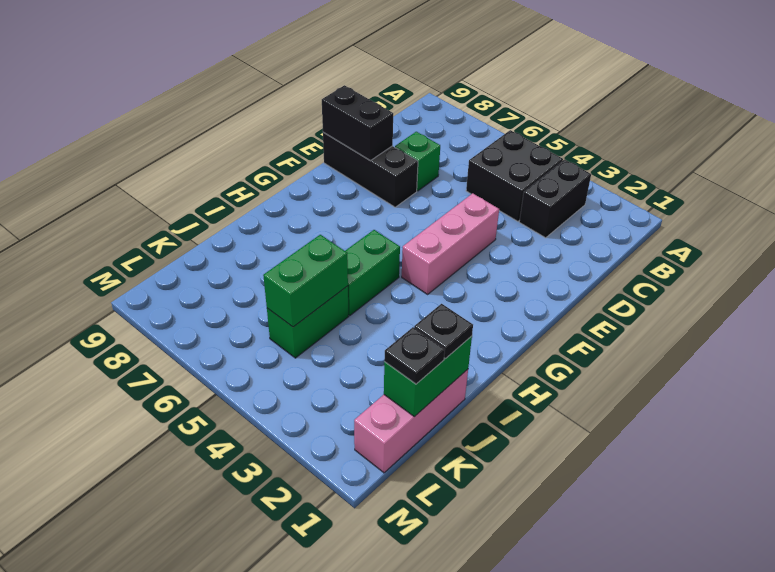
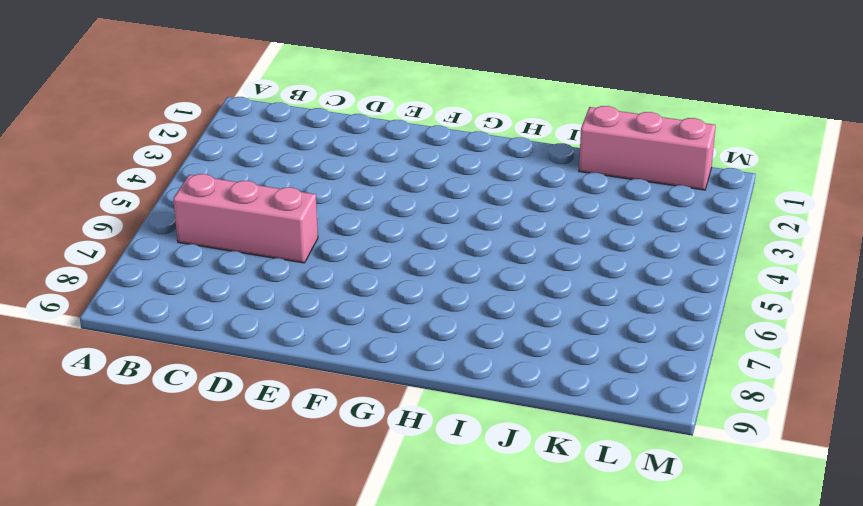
pink 1x3 brick [173,174,318,263] -> pink 1x3 brick moved to [402,193,499,294]
none -> black 1x2 brick [519,160,591,238]
none -> black 2x2 brick [466,130,563,221]
none -> green 1x1 brick [395,132,440,191]

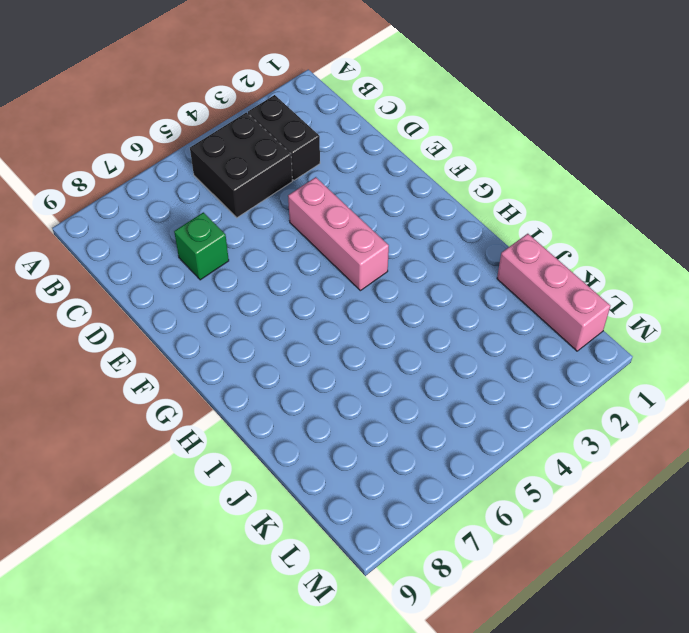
none -> black 1x3 brick [323,132,418,207]
none -> green 1x2 brick [345,230,400,315]
none -> green 1x2 brick [267,286,349,358]

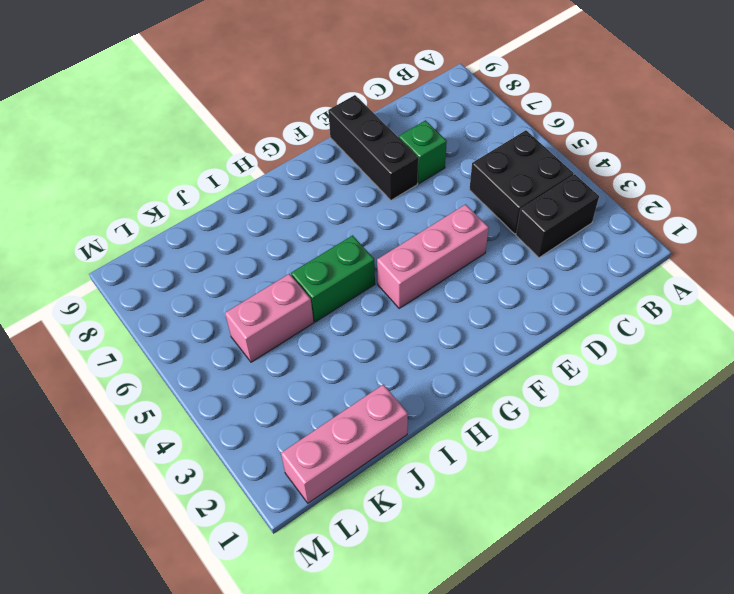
pink 1x2 brick [225,274,314,362] -> green 1x2 brick [267,286,349,358]
none -> black 1x2 brick [322,85,393,161]
none -> green 1x2 brick [384,336,472,417]
none -> green 1x2 brick [263,235,348,327]

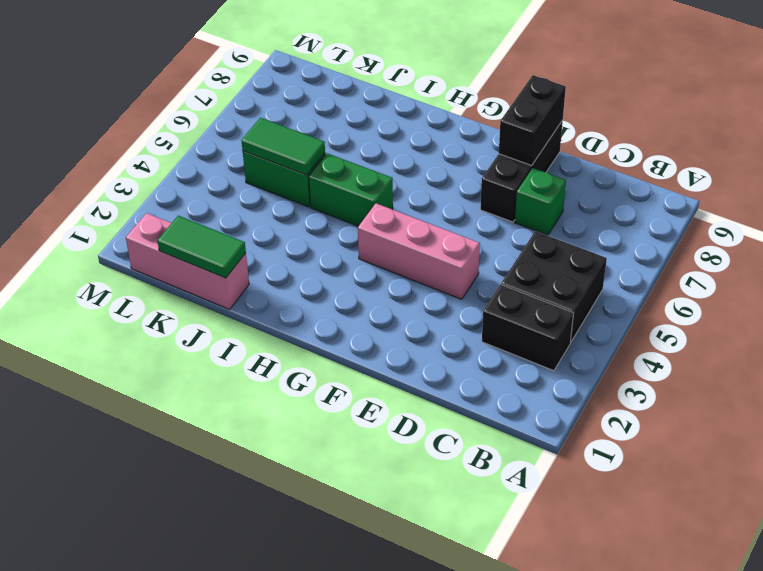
green 1x2 tile [157,216,246,278] -> green 1x2 brick [384,336,472,417]
green 1x2 tile [241,118,325,175] -> green 1x2 brick [263,235,348,327]
none -> black 1x1 plate [414,304,473,359]
none -> black 1x1 plate [384,327,445,384]

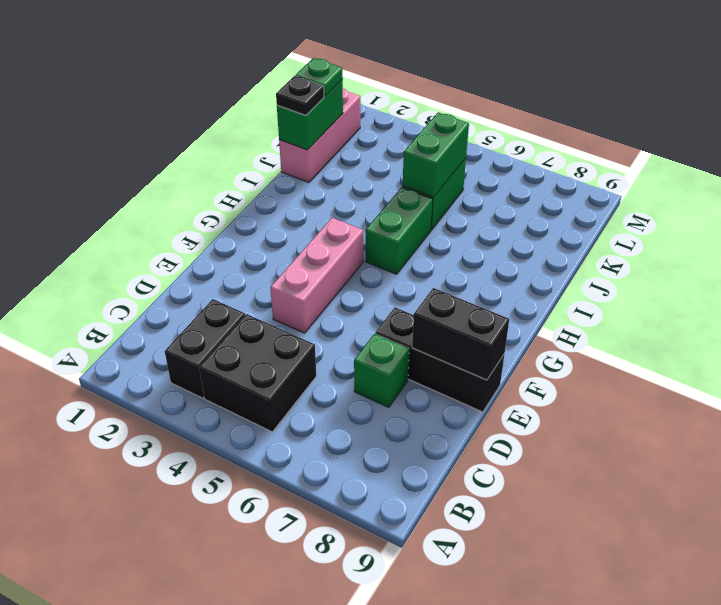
green 1x1 plate [296,58,343,96] -> black 1x1 plate [384,327,445,384]

